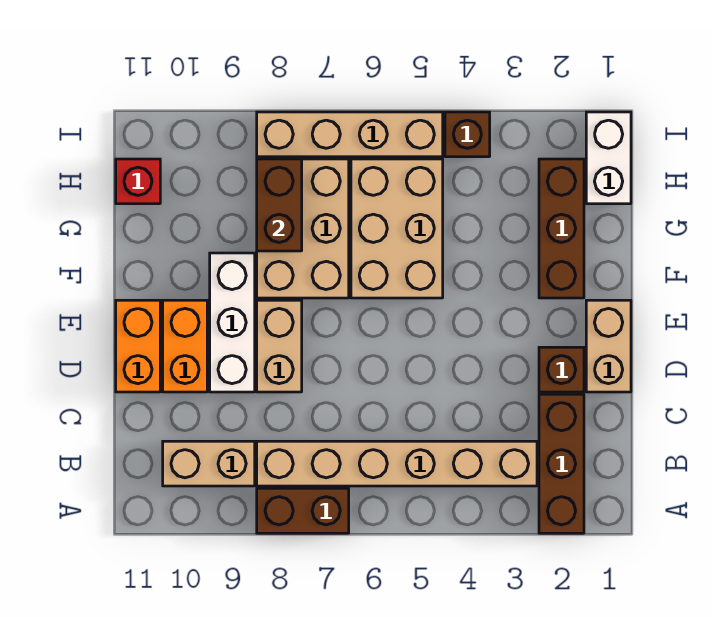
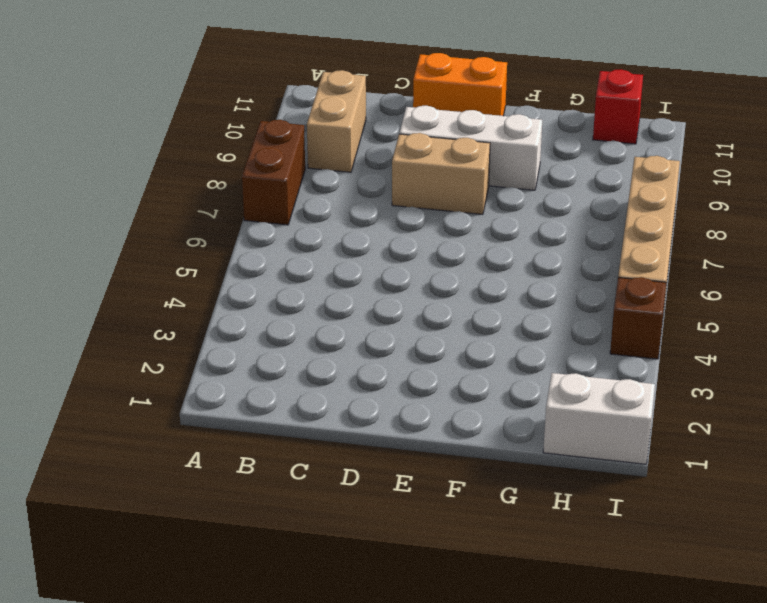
none -> brown 1x3 brick [539,394,584,533]
none -> tan 1x6 brick [257,441,537,486]
none -> tan 1x2 brick [586,300,631,392]

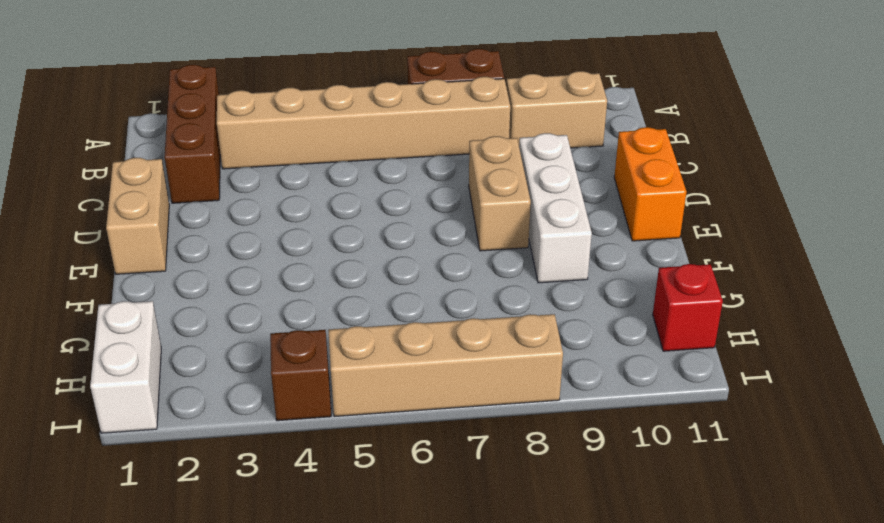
none -> brown 1x1 brick [539,347,584,392]
none -> orange 1x2 brick [163,300,207,392]
none -> brown 1x3 brick [539,159,584,298]

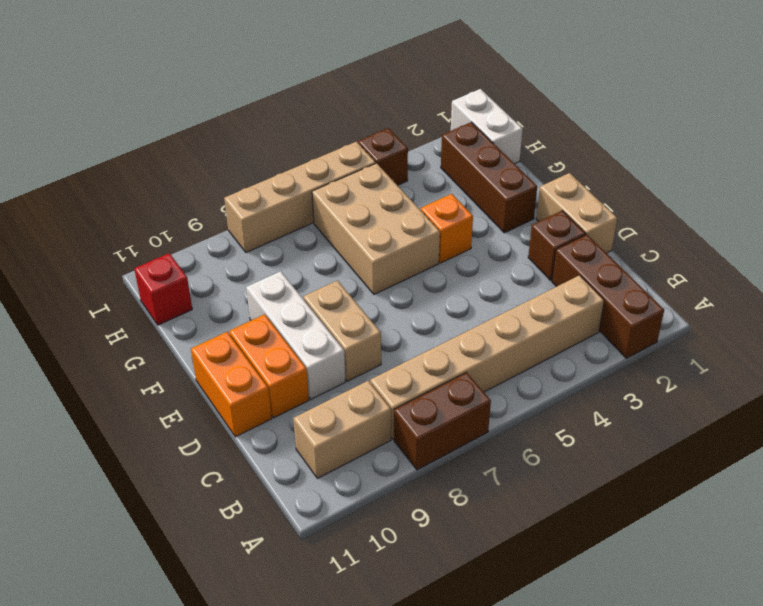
orange 1x1 brick [421,194,473,263] -> none
none -> tan 2x3 brick [257,159,349,298]
none -> brown 1x2 brick [257,159,302,251]

